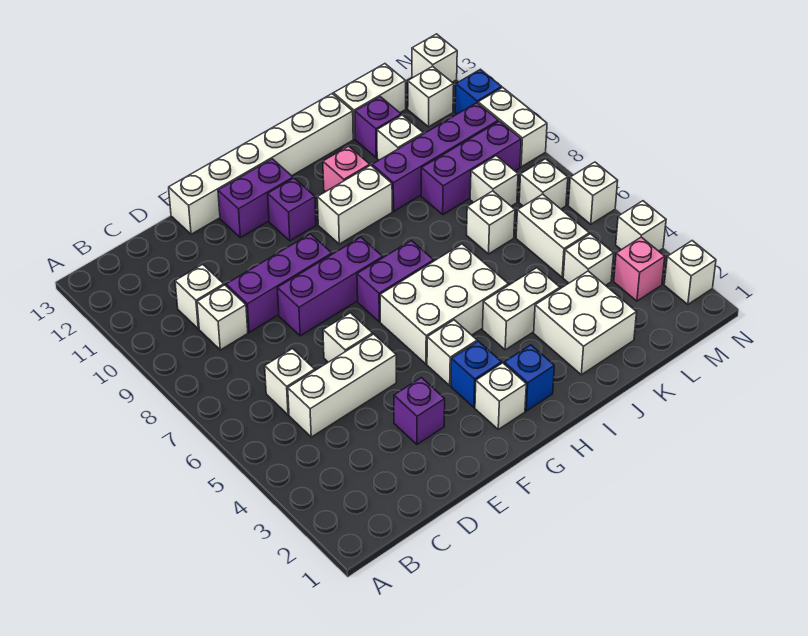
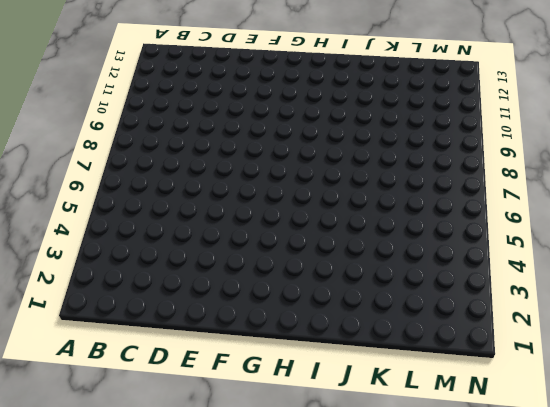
none -> white 1x3 brick [288,334,396,437]
none -> white 1x1 brick [265,349,315,415]
none -> white 1x1 brick [197,285,248,350]
none -> white 1x1 brick [175,264,224,329]

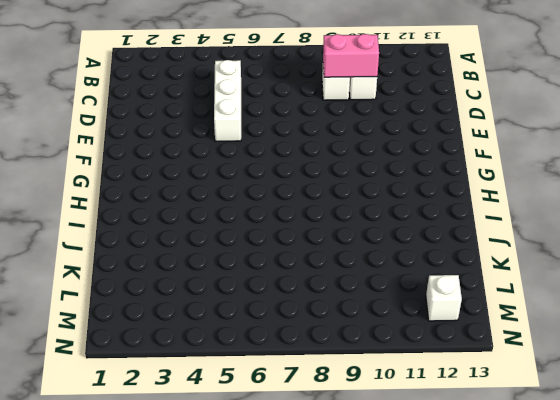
pink 1x2 brick [323,34,379,77] -> none
none -> white 1x1 brick [265,349,315,415]
none -> purple 1x3 brick [226,234,332,332]
none -> purple 1x1 brick [394,378,445,444]
none -> white 1x1 brick [323,313,373,362]

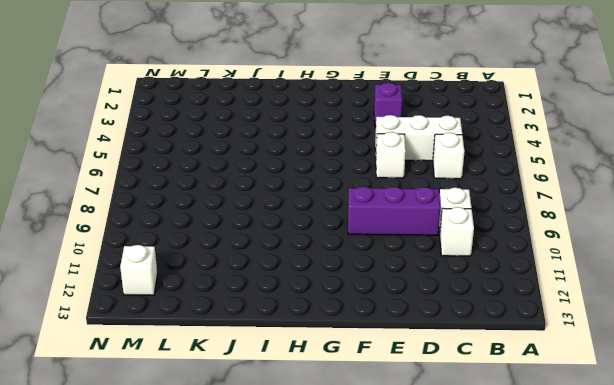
none -> purple 1x3 brick [277,237,383,336]
none -> white 1x6 brick [169,94,353,234]
none -> purple 1x2 brick [218,159,293,238]
none -> white 1x1 brick [475,363,526,429]

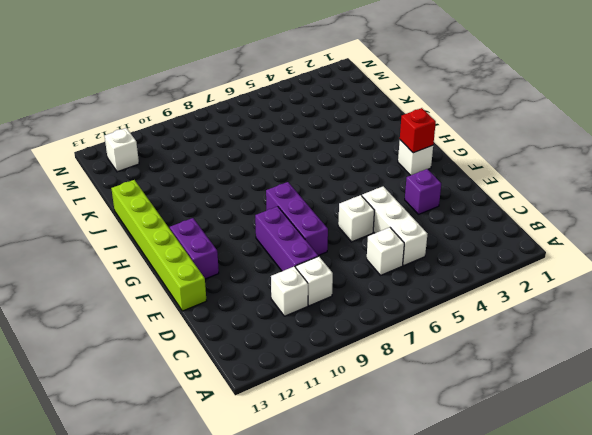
lime 1x6 brick [111,180,206,311] -> white 1x6 brick [169,94,353,234]
red 1x1 brick [400,108,436,153] -> none
none -> blue 1x1 brick [451,341,502,407]
none -> white 1x1 brick [427,320,477,385]
none -> white 2x3 brick [380,244,508,364]
none -> purple 1x2 brick [357,241,434,322]

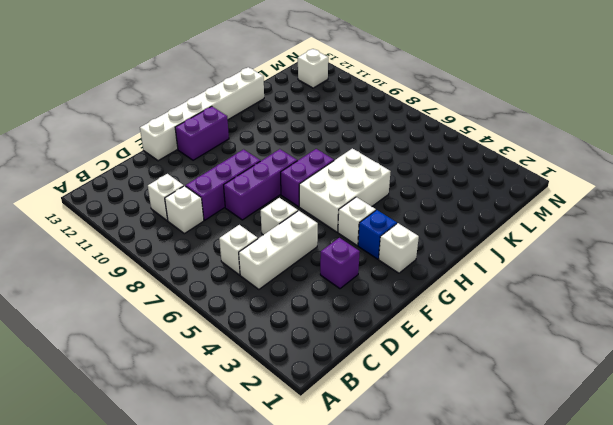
none -> purple 1x1 brick [268,178,316,241]
none -> blue 1x1 brick [504,345,554,411]
none -> white 1x2 brick [317,165,392,244]
none -> white 1x2 brick [483,268,560,350]

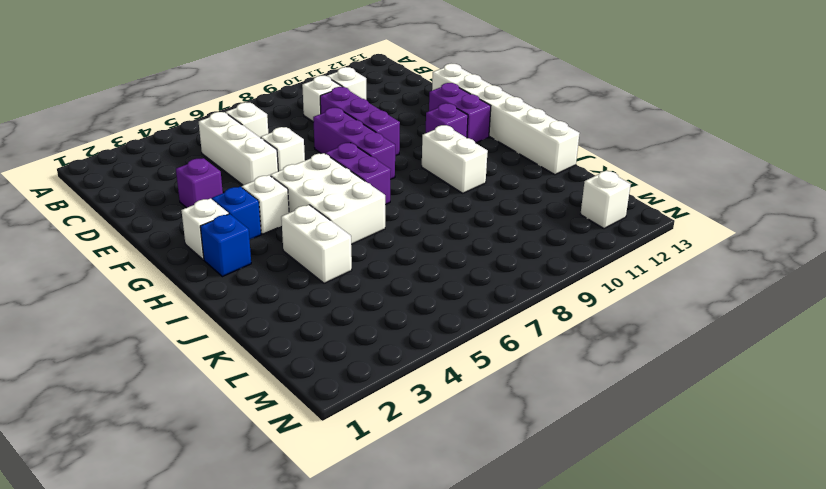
none -> pink 1x1 brick [323,146,370,192]
none -> white 2x2 brick [534,271,637,375]
none -> purple 1x4 brick [372,103,498,211]
none -> white 1x1 brick [467,191,515,254]

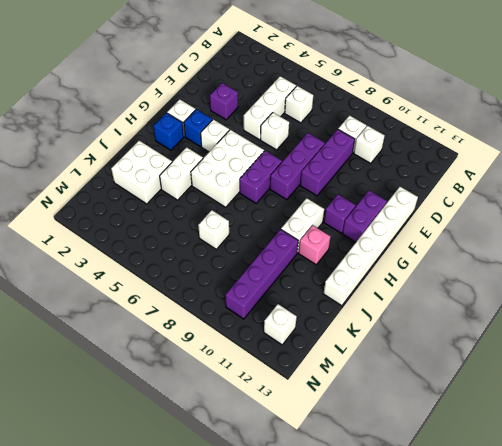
none -> purple 1x3 brick [421,121,521,214]
none -> white 1x1 brick [377,115,423,160]
none -> purple 1x1 brick [355,97,401,157]
none -> white 1x2 brick [334,64,406,139]

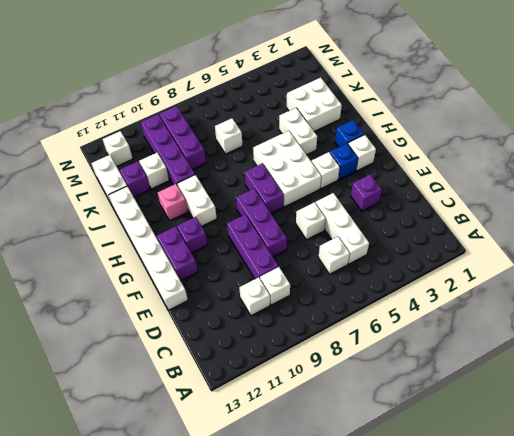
none -> white 1x1 brick [563,234,614,285]
none -> white 1x2 brick [516,194,589,277]
none -> white 1x1 brick [470,156,518,206]
none -> pink 1x1 brick [614,237,665,301]

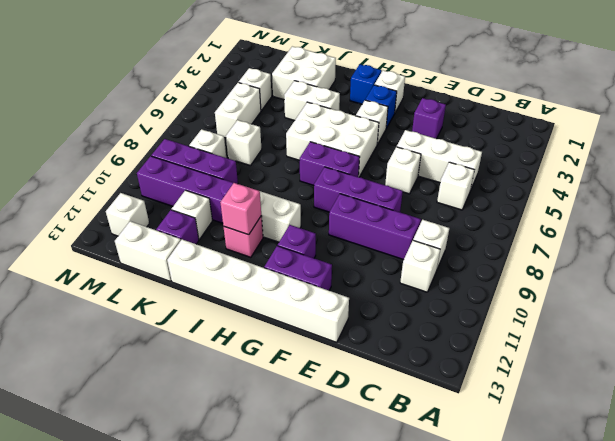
pink 1x1 brick [220,183,261,235] -> pink 1x1 brick moved to [614,237,665,301]
none -> white 1x1 brick [519,159,568,209]
none -> white 1x1 brick [664,241,716,305]
none -> white 1x1 brick [616,201,666,251]
none -> white 1x1 brick [568,162,618,224]

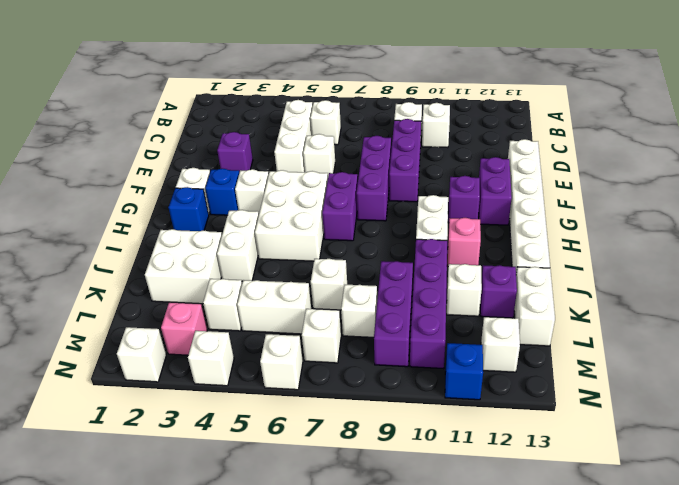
none -> white 1x2 brick [478,87,547,167]
none -> white 1x1 brick [412,34,457,82]

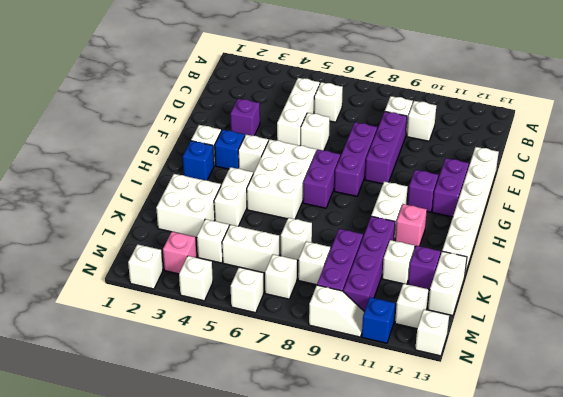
white 1x2 slope [309,285,364,337] -> white 1x2 brick [478,87,547,167]

